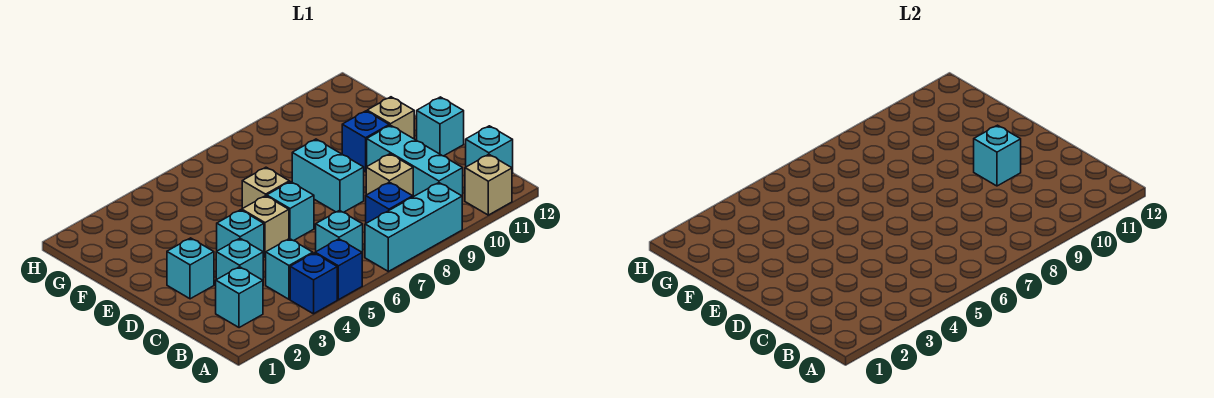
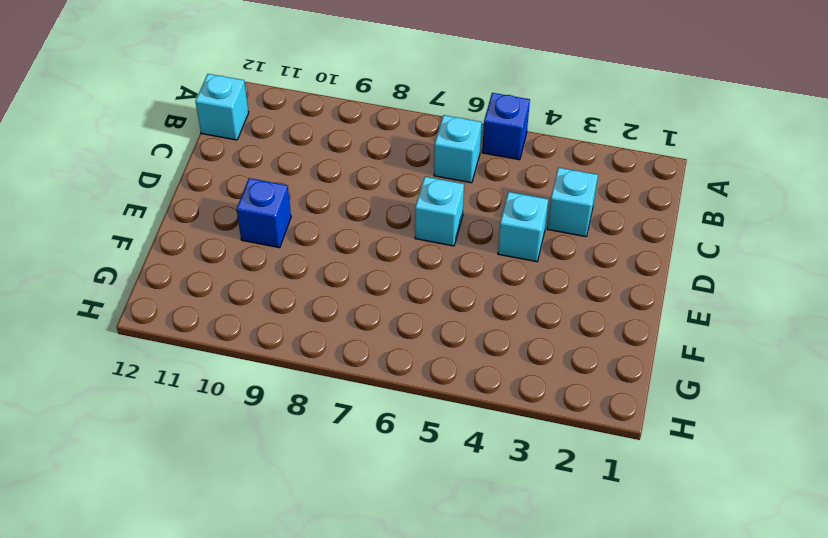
none -> blue 1x1 brick [290,253,337,314]
none -> cyan 1x3 brick [365,183,462,271]
none -> tan 1x1 brick [465,154,512,215]

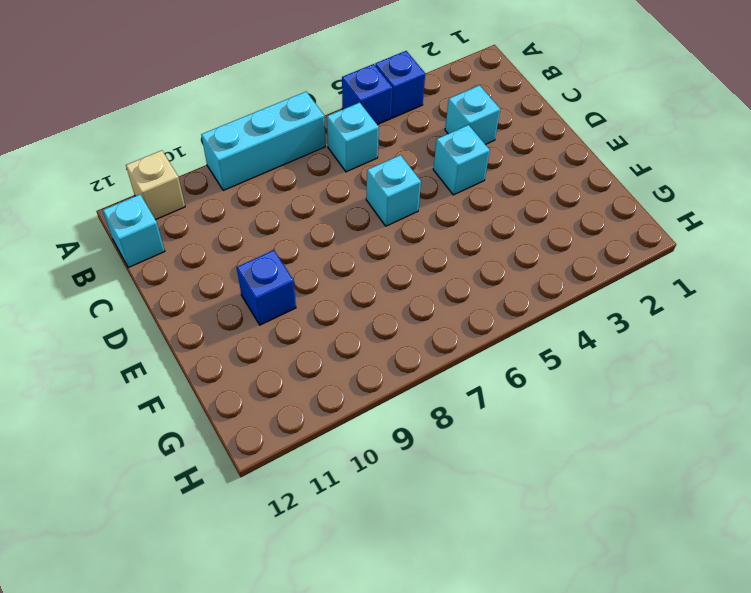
none -> cyan 1x1 brick [216,267,263,328]
none -> cyan 1x1 brick [266,239,313,299]
none -> blue 1x1 brick [366,182,413,223]

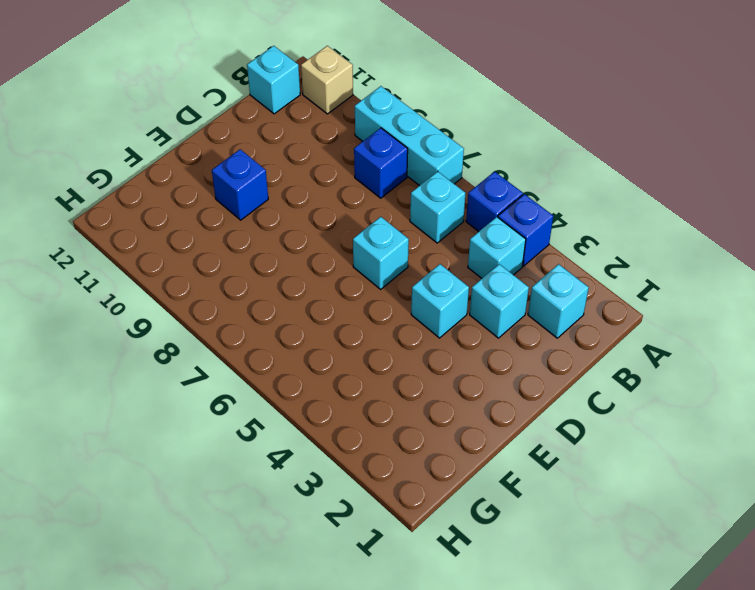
none -> cyan 1x3 brick [367,125,463,201]
none -> tan 1x1 brick [366,154,413,196]
none -> cyan 1x1 brick [167,238,214,299]

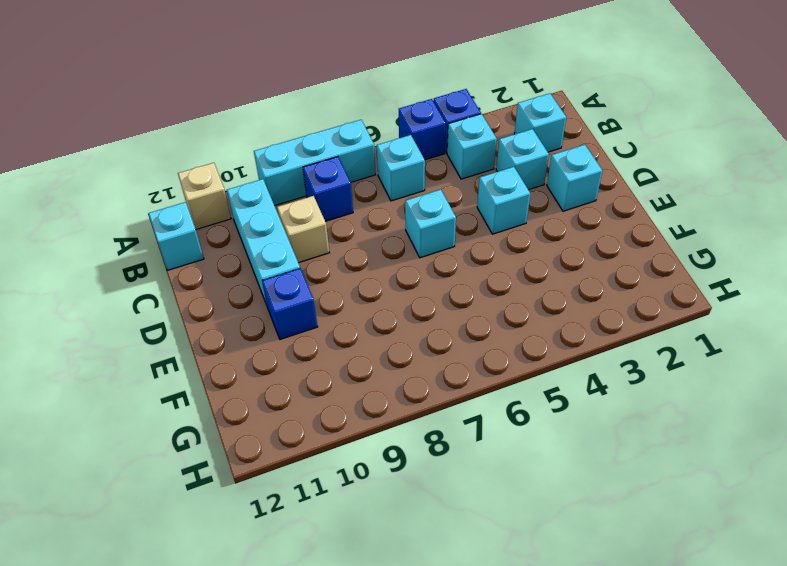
none -> tan 1x1 brick [242,196,289,256]
none -> cyan 1x2 brick [292,139,364,212]
none -> cyan 1x1 brick [417,97,464,156]

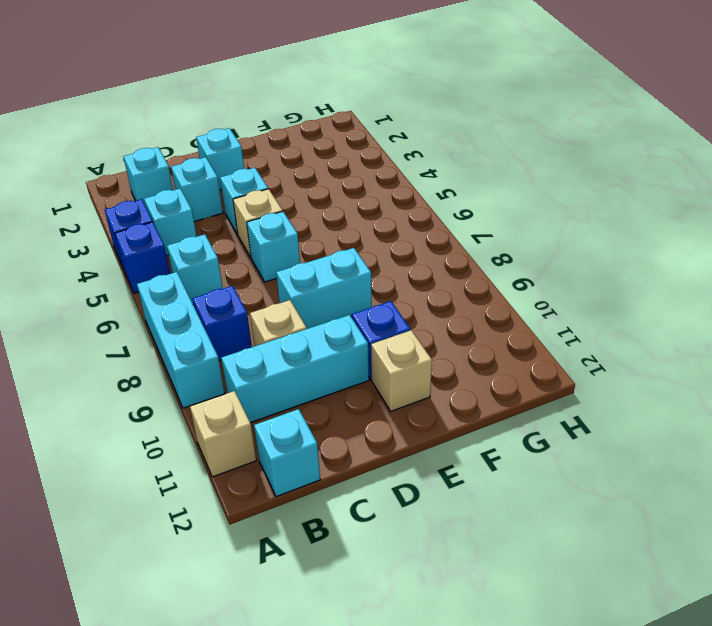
none -> cyan 1x1 brick [417,97,464,156]
none -> tan 1x1 brick [242,167,289,209]
none -> cyan 1x1 brick [974,125,1021,186]

